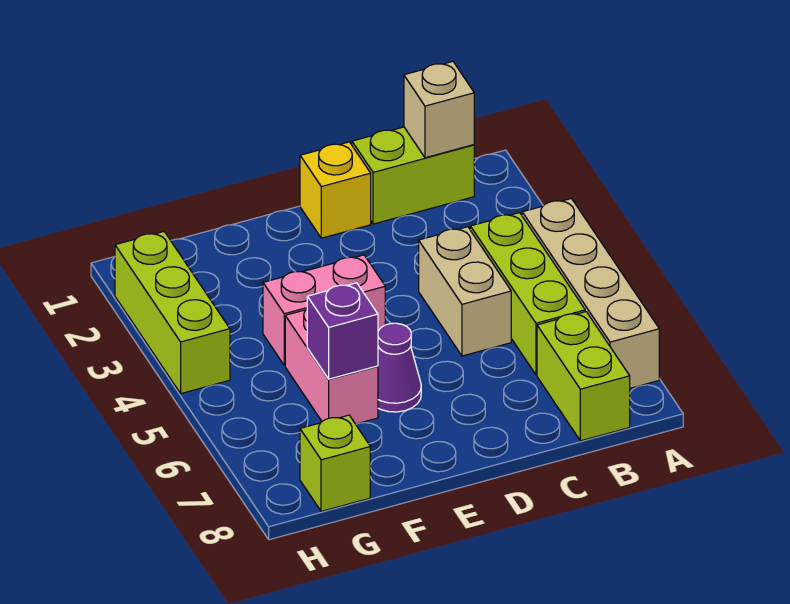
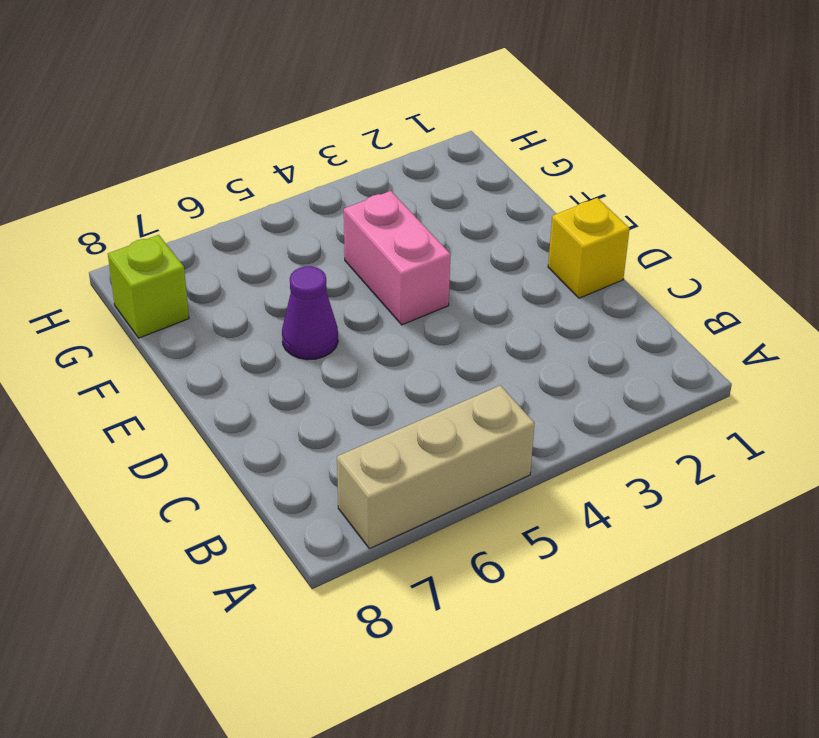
tan 1x3 brick [337,385,535,549] -> tan 1x4 brick [522,199,659,388]
none -> lime 1x2 brick [352,127,474,224]
none -> lime 1x3 brick [470,213,585,375]
none -> lime 1x2 brick [537,312,630,441]

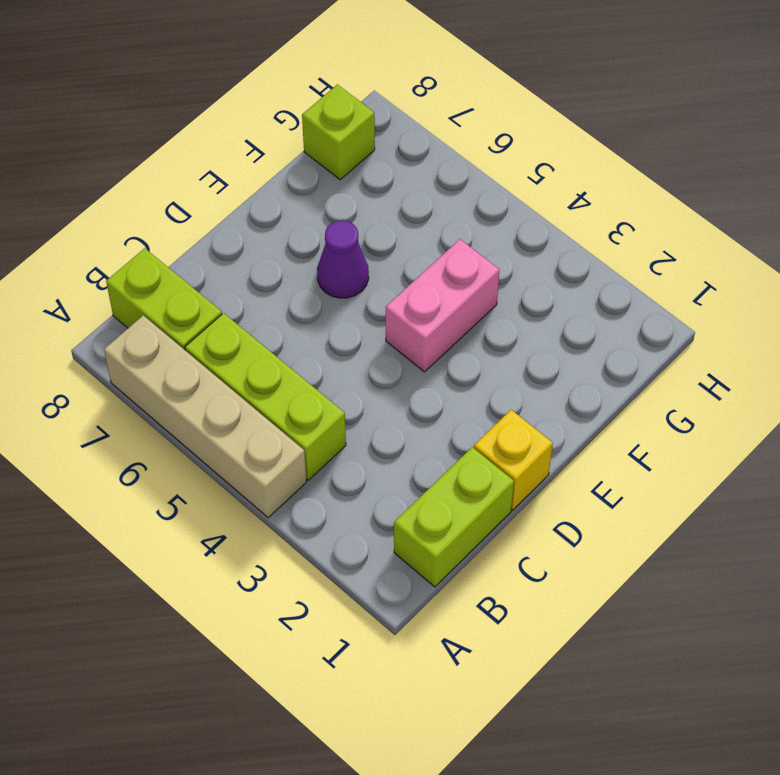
none -> tan 1x2 brick [419,227,511,356]
none -> pink 1x2 brick [285,309,378,424]
none -> lime 1x3 brick [115,232,230,394]

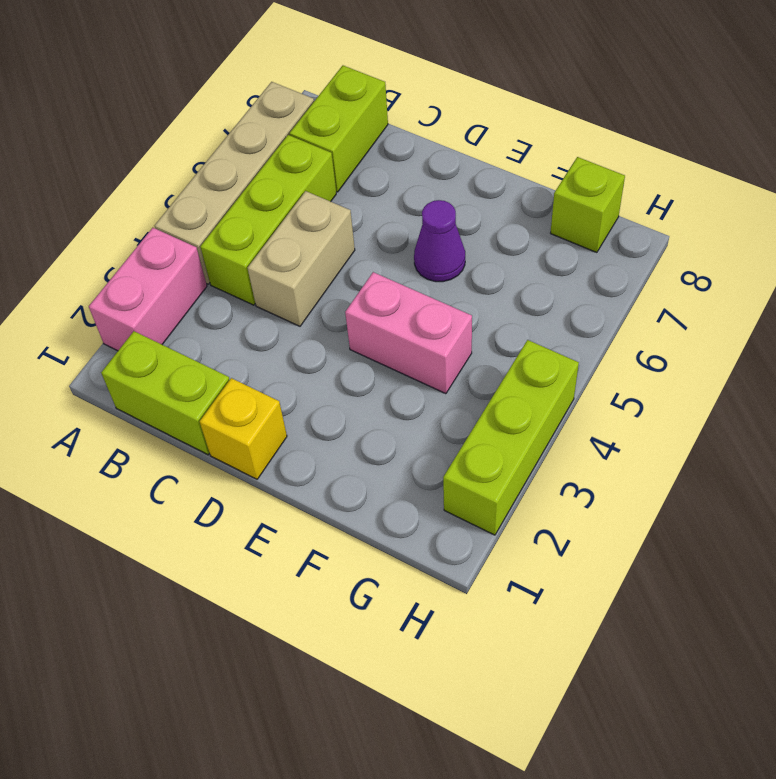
pink 1x2 brick [89,228,207,351] -> pink 1x2 brick moved to [285,309,378,424]
none -> tan 1x1 brick [404,62,474,158]
none -> purple 1x1 brick [307,283,378,379]

